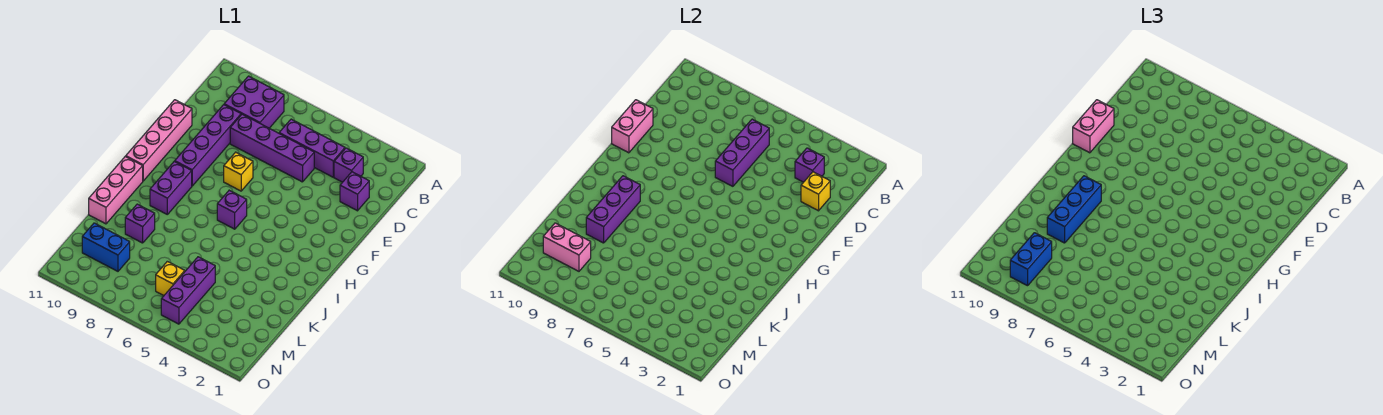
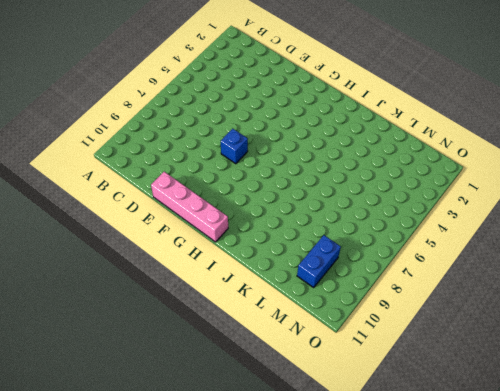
blue 1x1 brick [221,129,248,164] -> yellow 1x1 brick [224,152,253,191]
none -> purple 2x2 brick [224,76,284,128]
none -> purple 1x1 brick [334,148,363,182]
none -> purple 1x3 brick [279,119,345,177]

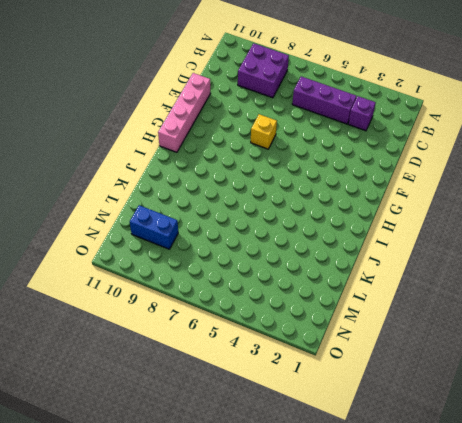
none -> purple 1x1 brick [340,172,369,211]
none -> purple 1x4 brick [230,114,314,182]
none -> purple 1x4 brick [175,105,241,186]

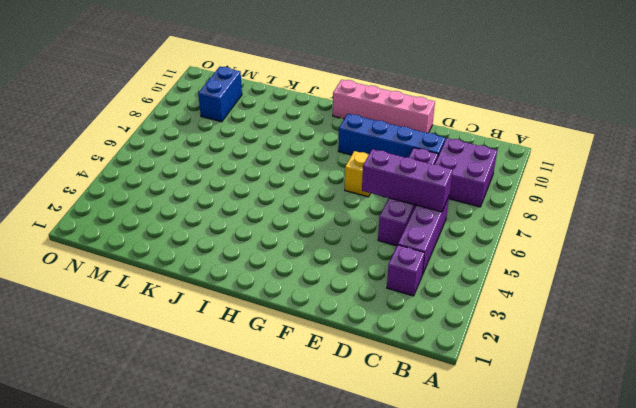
blue 1x4 brick [338,114,445,158] -> purple 1x4 brick [175,105,241,186]
none -> purple 1x1 brick [340,172,369,211]
none -> purple 1x1 brick [217,190,247,229]
none -> purple 1x2 brick [150,161,192,214]

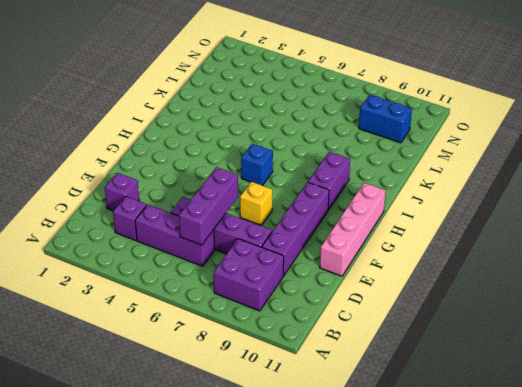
blue 1x1 brick [241,144,273,186] -> purple 1x1 brick [217,190,247,229]
none -> pink 1x3 brick [89,156,143,224]
none -> purple 1x1 brick [125,204,155,243]
none -> purple 1x3 brick [161,257,215,324]

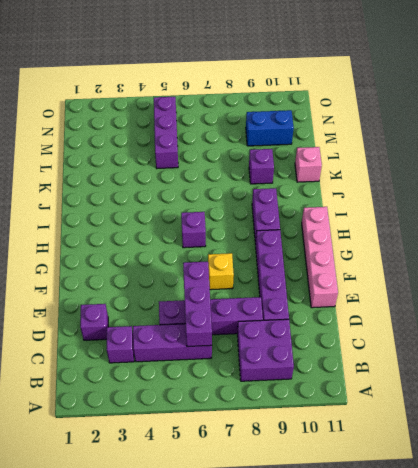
pink 1x1 brick [295,147,322,182] -> pink 1x3 brick [89,156,143,224]
none -> yellow 1x1 brick [156,261,185,296]
none -> purple 1x1 brick [795,148,824,182]
none -> yellow 1x1 brick [801,172,830,211]

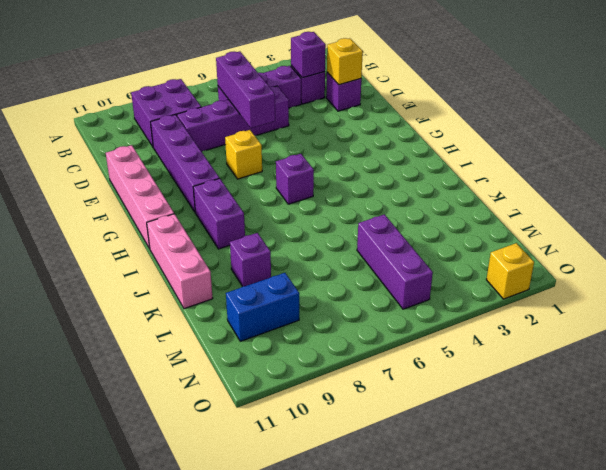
yellow 1x1 brick [486,243,534,299] -> yellow 1x1 brick moved to [156,261,185,296]
none -> pink 1x2 brick [612,100,653,153]
none -> purple 1x3 brick [586,176,640,243]
none -> pink 1x2 brick [543,223,591,271]

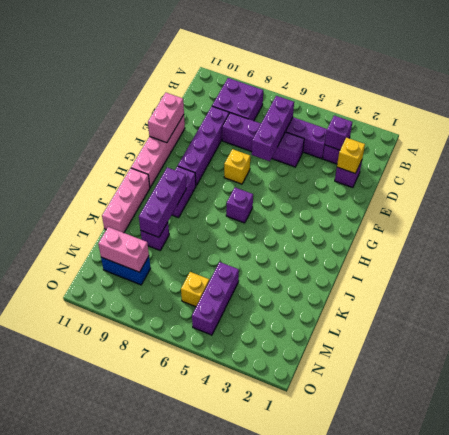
none -> pink 1x2 brick [1073,100,1114,153]
none -> blue 1x3 brick [1047,176,1101,243]
none -> blue 1x2 brick [1010,233,1052,286]

